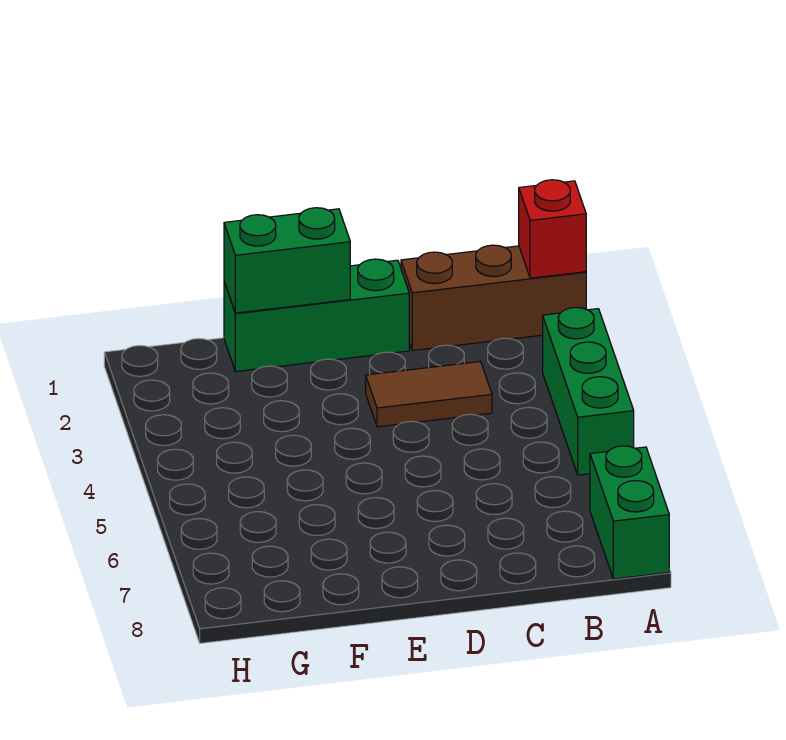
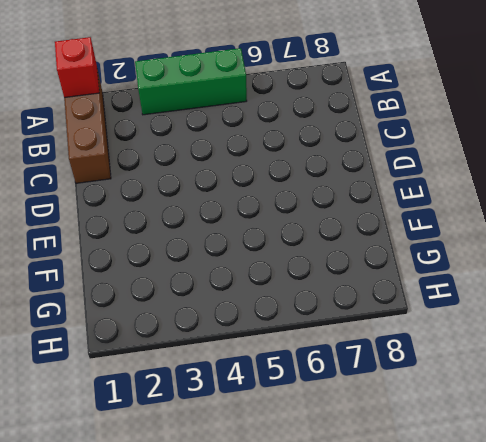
none -> green 1x2 brick [590,446,669,579]
none -> brown 1x2 tile [366,361,492,427]

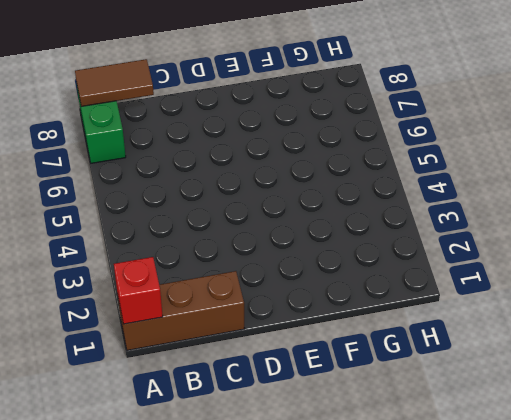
brown 1x2 tile [75,59,154,107] -> brown 1x2 tile moved to [366,361,492,427]
none -> green 1x3 brick [543,307,634,475]
none -> green 1x3 brick [224,259,409,371]

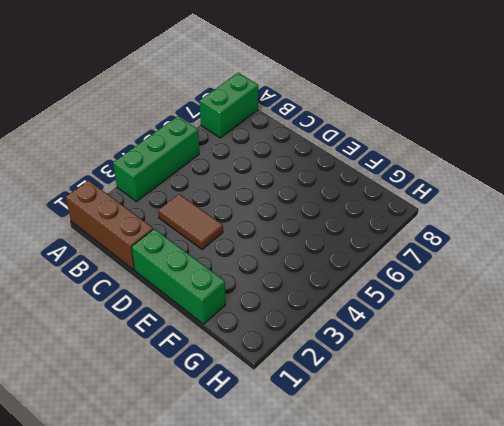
none -> red 1x1 brick [519,180,586,278]
none -> green 1x2 brick [224,208,350,313]

